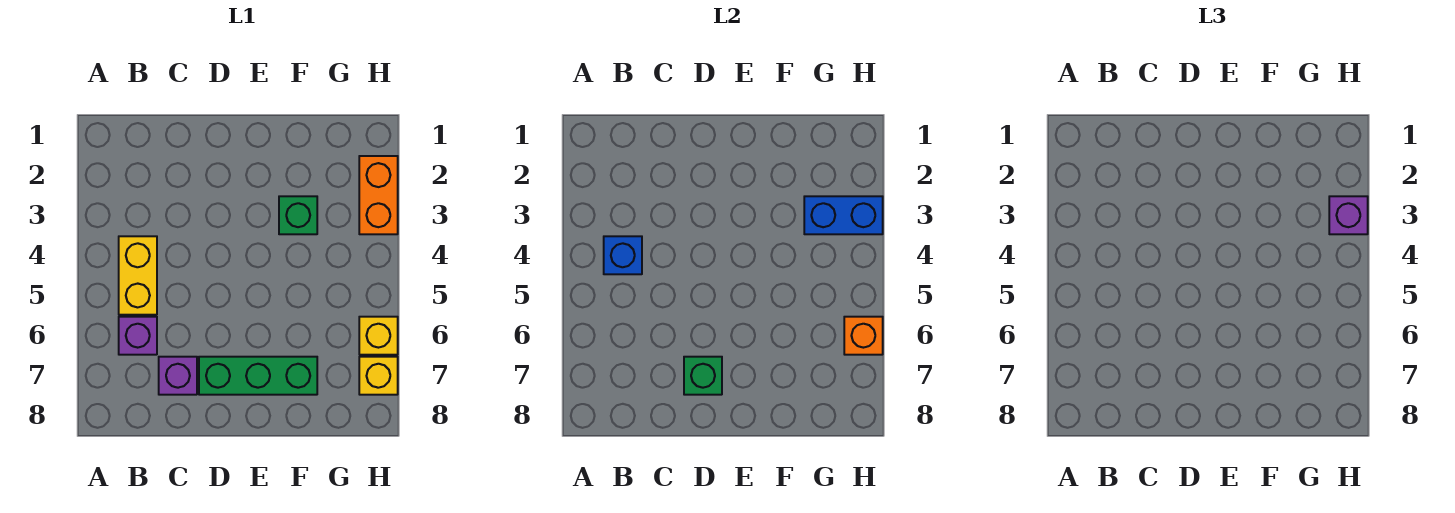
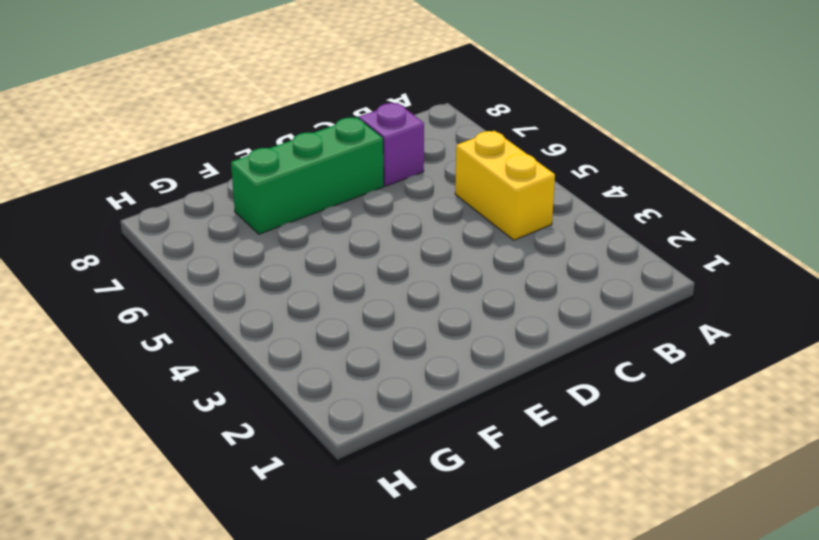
none -> purple 1x1 brick [119,317,157,355]
none -> green 1x1 brick [279,196,317,234]
none -> orange 1x2 brick [359,156,398,234]

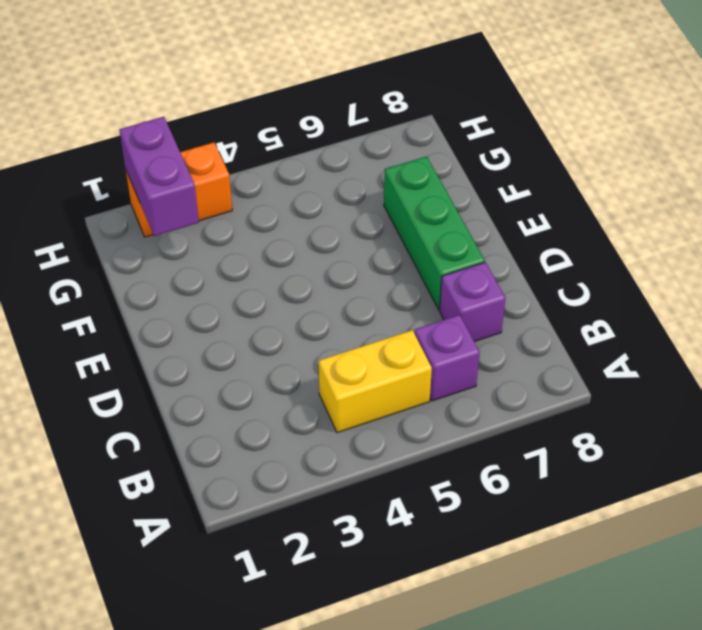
purple 1x2 brick [119,117,199,236] -> none
none -> green 1x1 brick [279,196,317,234]
none -> yellow 1x1 brick [359,317,398,355]
none -> yellow 1x1 brick [359,357,398,395]

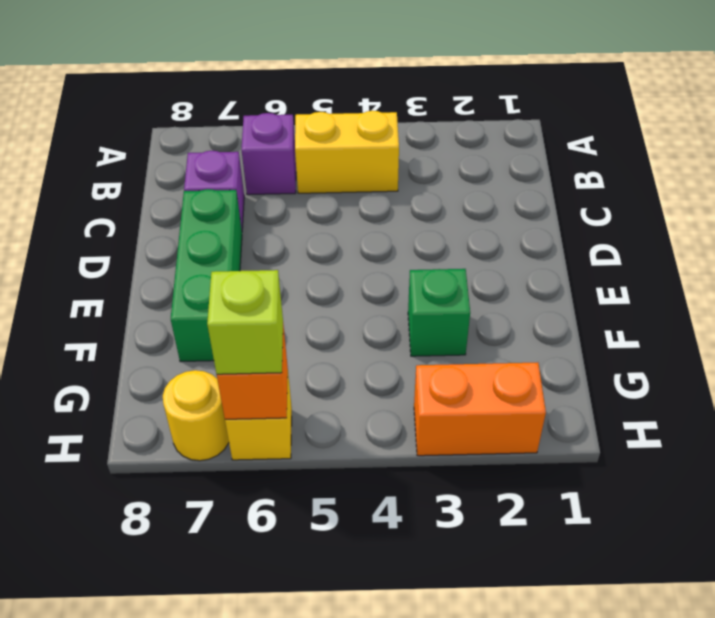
lime 1x1 brick [207,270,283,374] -> none
yellow 1x1 round brick [163,370,229,461] -> yellow 1x1 brick [359,357,398,395]
none -> blue 1x1 brick [604,236,642,274]
none -> green 1x1 brick [684,357,722,395]
none -> blue 1x2 brick [804,196,883,234]

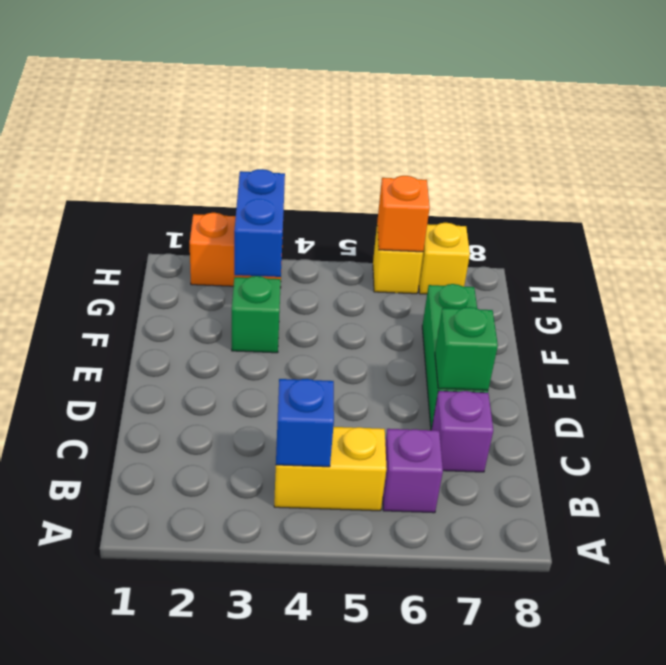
none -> purple 1x1 brick [1329,196,1368,234]

